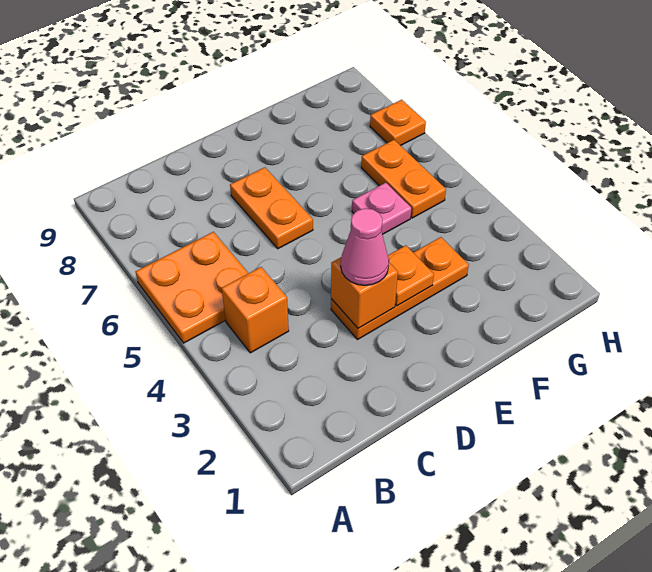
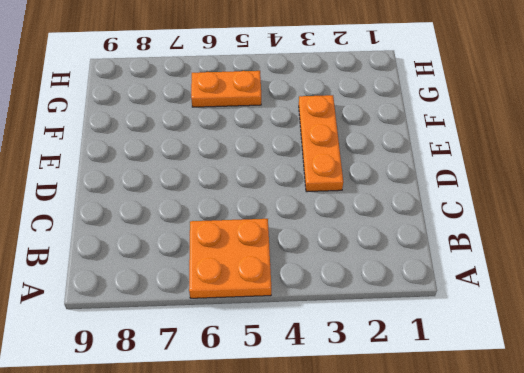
none -> orange 1x1 brick [222,267,289,353]
none -> orange 1x2 plate [230,167,313,249]

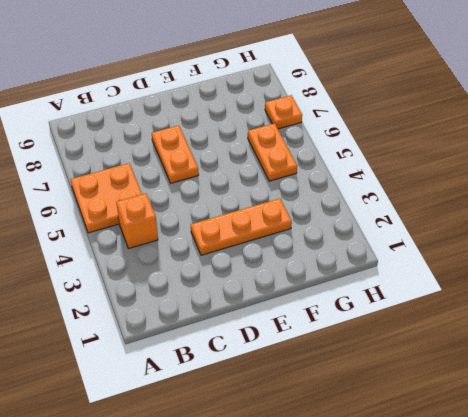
none -> pink 1x1 plate [352,183,411,235]
none -> orange 1x1 brick [331,257,398,328]

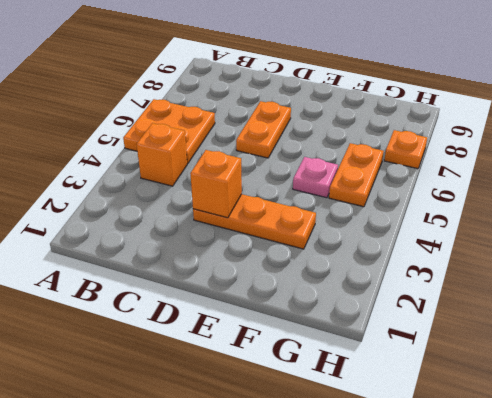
none -> orange 1x1 plate [388,246,434,306]
none -> pink 1x1 cone [341,208,389,285]

